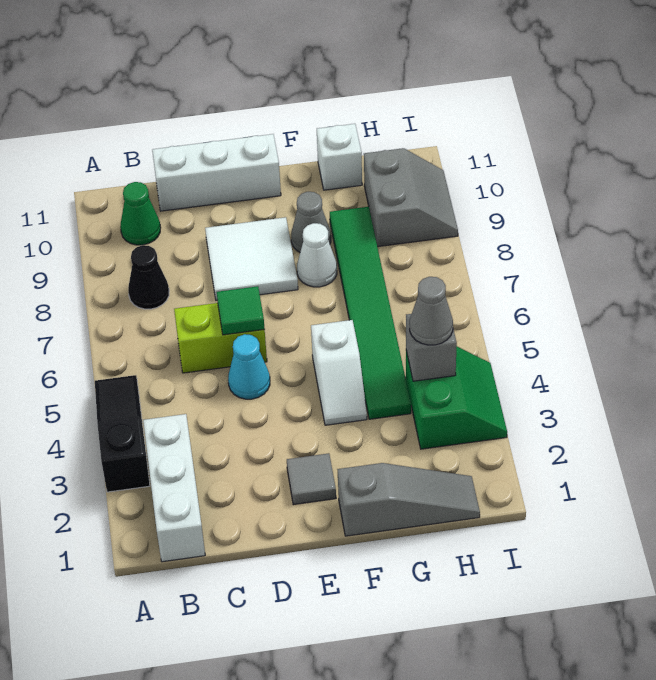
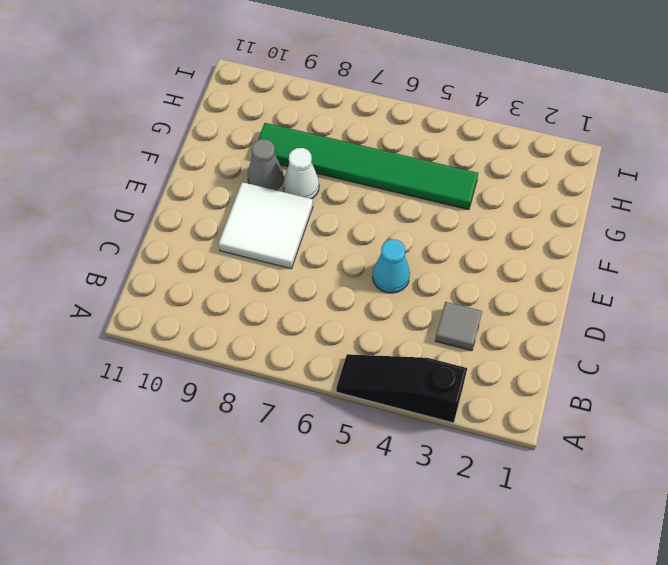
grey 1x1 tile [435,302,482,351] -> grey 1x1 tile moved to [287,453,336,505]
none -> white 1x3 brick [143,414,205,562]
none -> black 1x1 cone [128,245,169,309]
none -> green 1x1 cone [120,182,161,245]

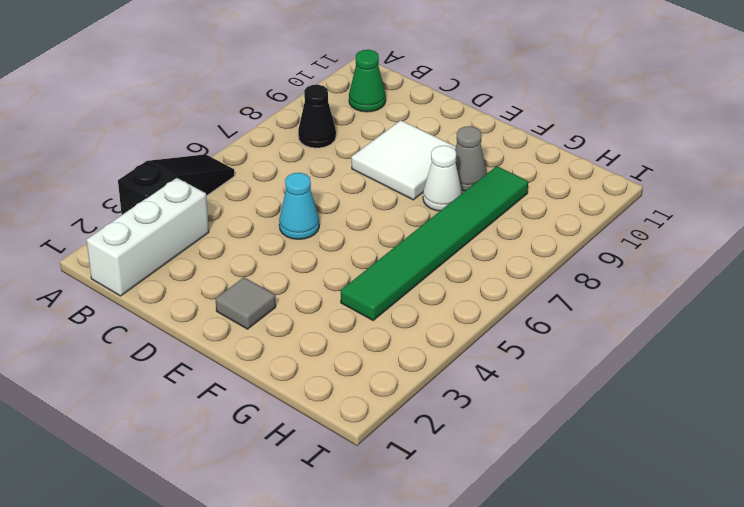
none -> lime 1x2 brick [174,303,267,373]
none -> white 1x3 brick [152,134,281,211]
none -> grey 1x3 slope [337,463,480,536]

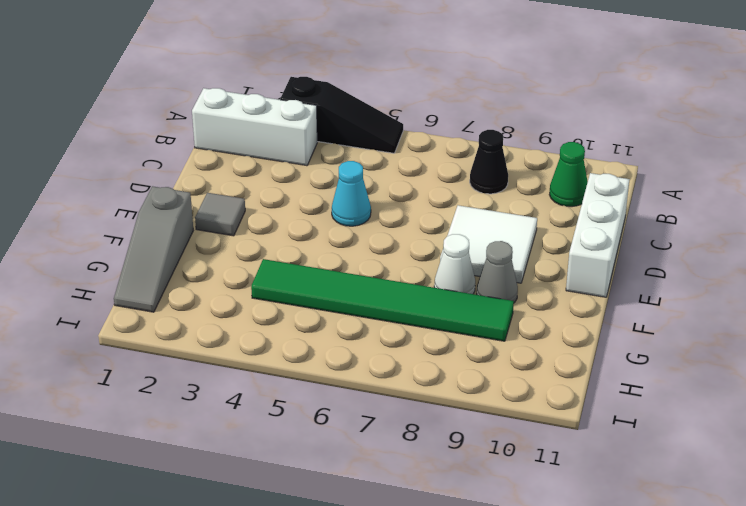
none -> lime 1x2 brick [174,303,267,373]
none -> white 1x2 slope [311,320,367,425]
none -> white 1x1 brick [317,124,362,190]

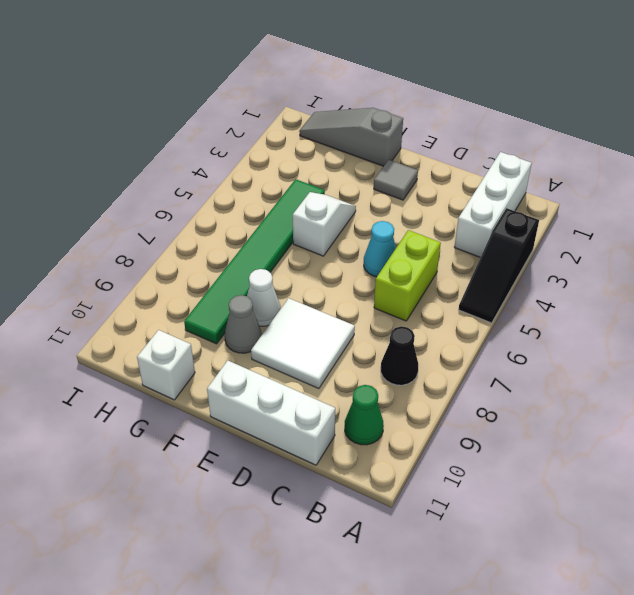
lime 1x2 brick [374,230,441,321] -> lime 1x2 brick turned to [174,303,267,373]
none -> green 2x2 slope [406,346,507,449]
none -> grey 2x2 slope [364,148,458,247]
none -> green 1x1 tile [217,286,265,335]

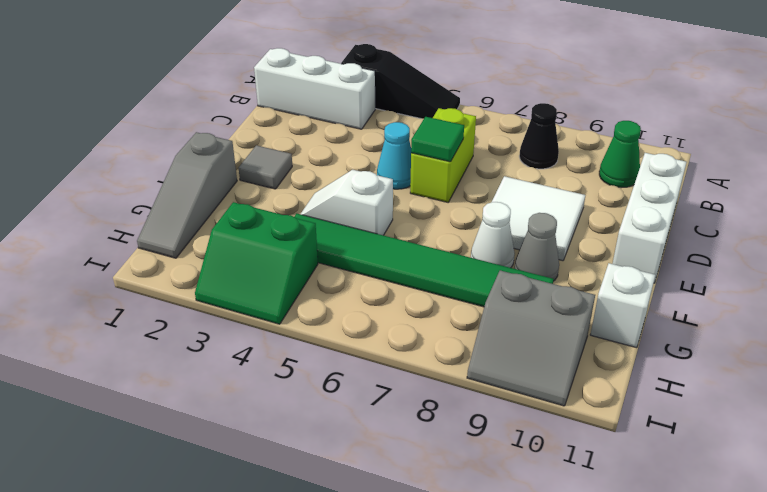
none -> grey 1x1 brick [406,314,457,381]
none -> grey 1x1 cone [410,277,453,345]

